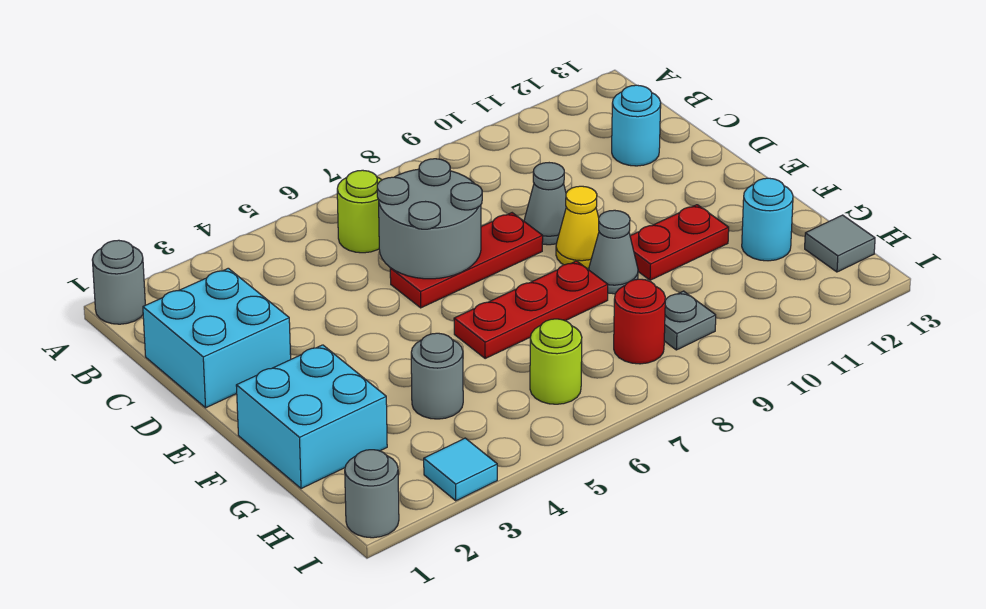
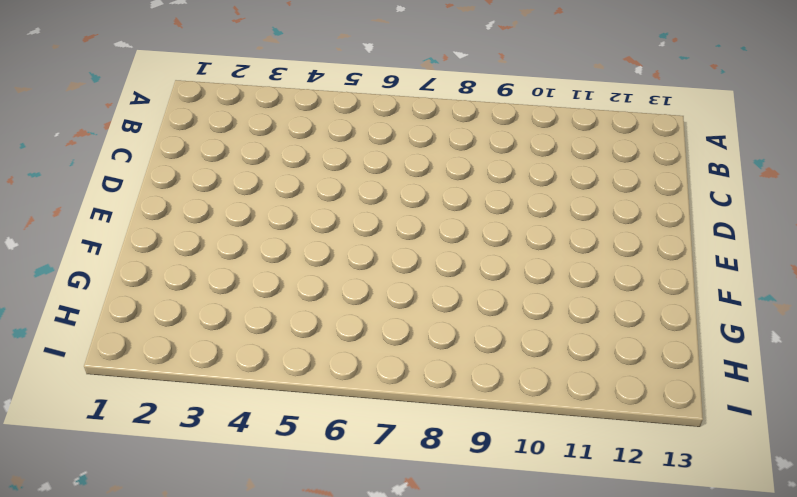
none -> grey 1x1 round brick [92,240,145,324]
none -> lime 1x1 round brick [337,170,382,253]
none -> cyan 2x2 brick [143,268,291,408]

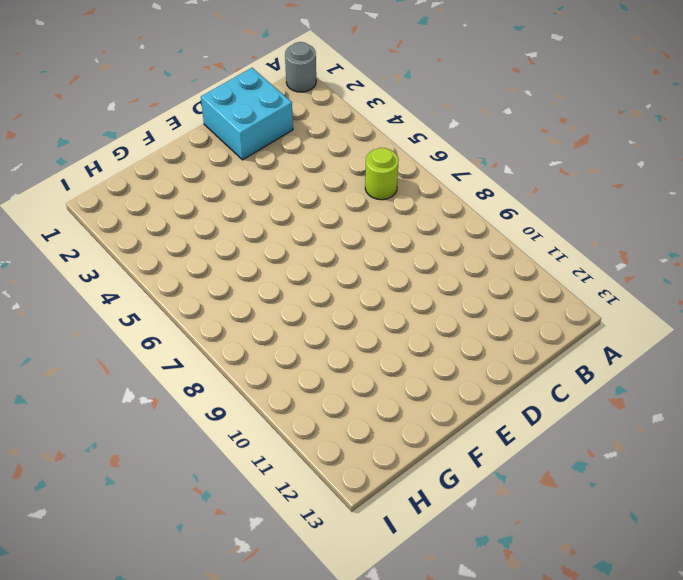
none -> cyan 1x1 round brick [612,85,661,166]
none -> red 1x3 plate [390,213,543,308]
none -> grey 1x1 cone [524,163,566,245]

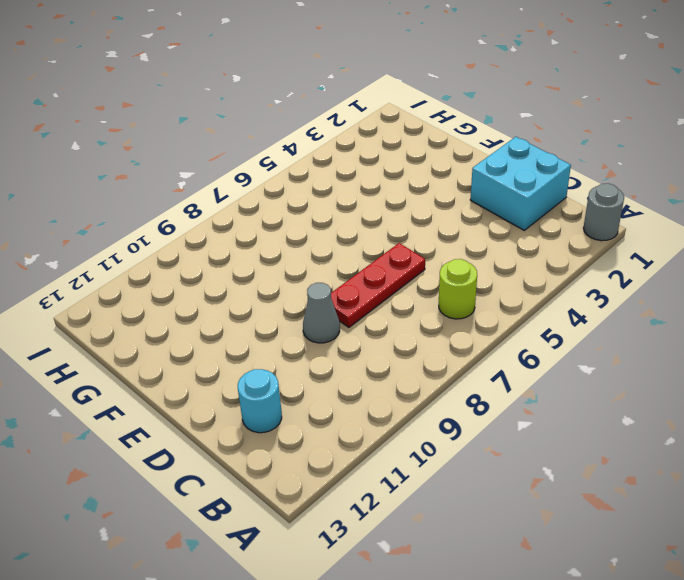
none -> yellow 1x1 cone [556,186,599,268]
none -> cyan 2x2 brick [236,345,387,489]
none -> red 1x3 plate [454,261,608,358]

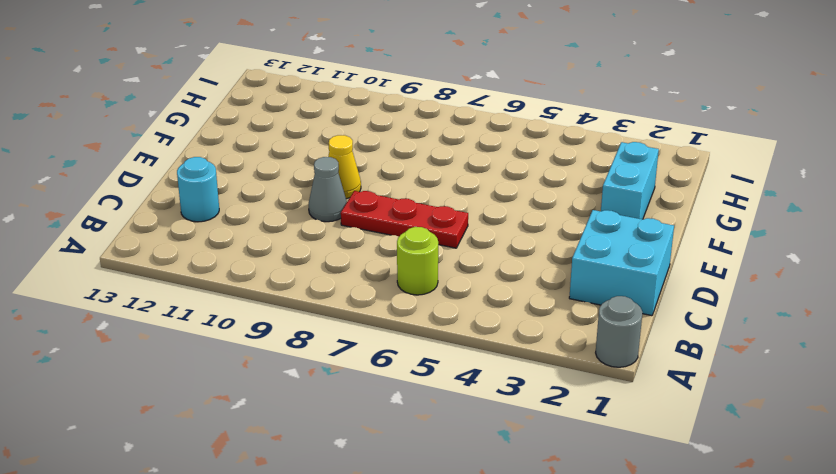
cyan 1x2 brick [601,142,659,219] -> cyan 2x2 brick [236,345,387,489]
none -> red 1x3 plate [454,261,608,358]
none -> grey 1x1 cone [589,210,638,294]
none -> red 1x2 plate [630,205,729,280]

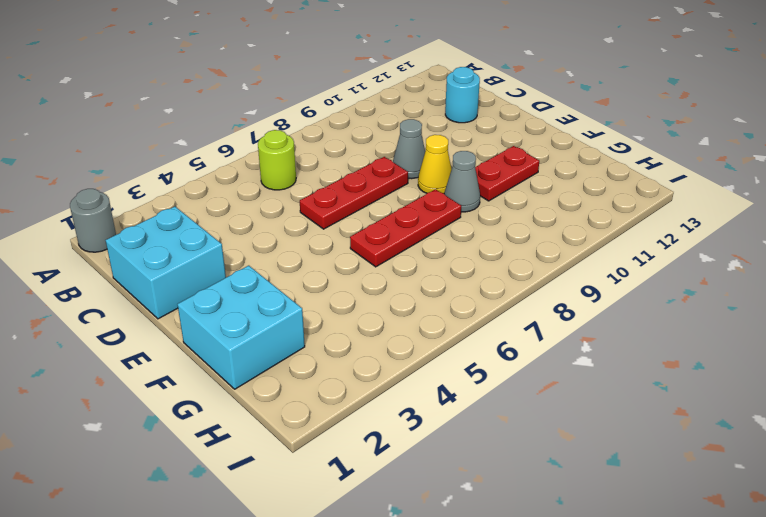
none -> grey 1x1 round brick [411,333,463,419]
none -> cyan 1x1 round brick [742,178,793,261]
none -> lime 1x1 round brick [530,319,582,404]

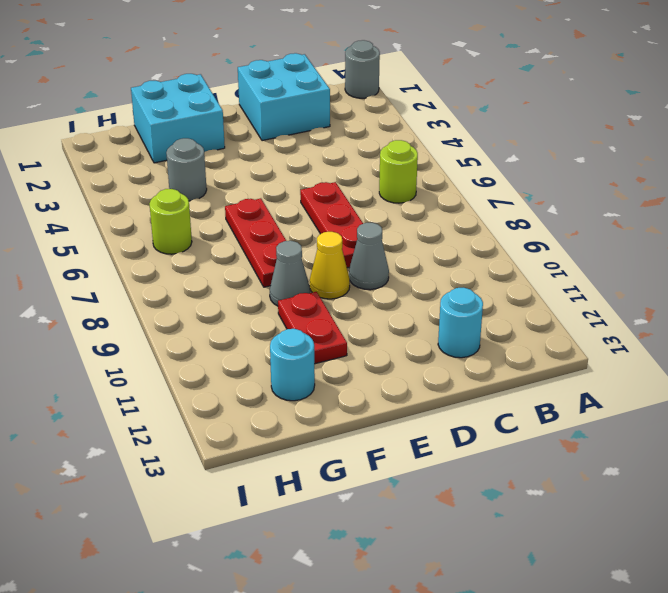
none -> red 1x1 round brick [614,279,665,364]
none -> grey 1x1 plate [664,291,716,350]
none -> grey 1x1 tile [805,215,875,272]

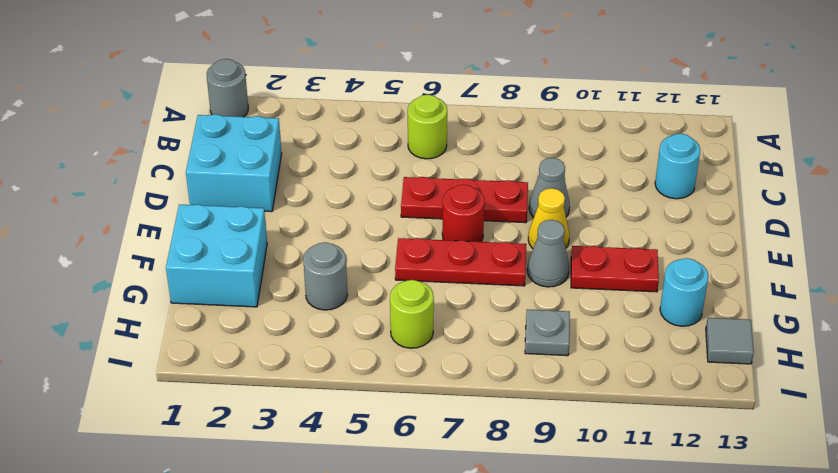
red 1x1 round brick [442,185,484,242] -> red 1x1 round brick moved to [614,279,665,364]
none -> grey 1x1 round brick [345,450,399,538]
none -> cyan 1x1 tile [424,438,497,501]
none -> grey 2x2 round brick [377,159,482,279]

